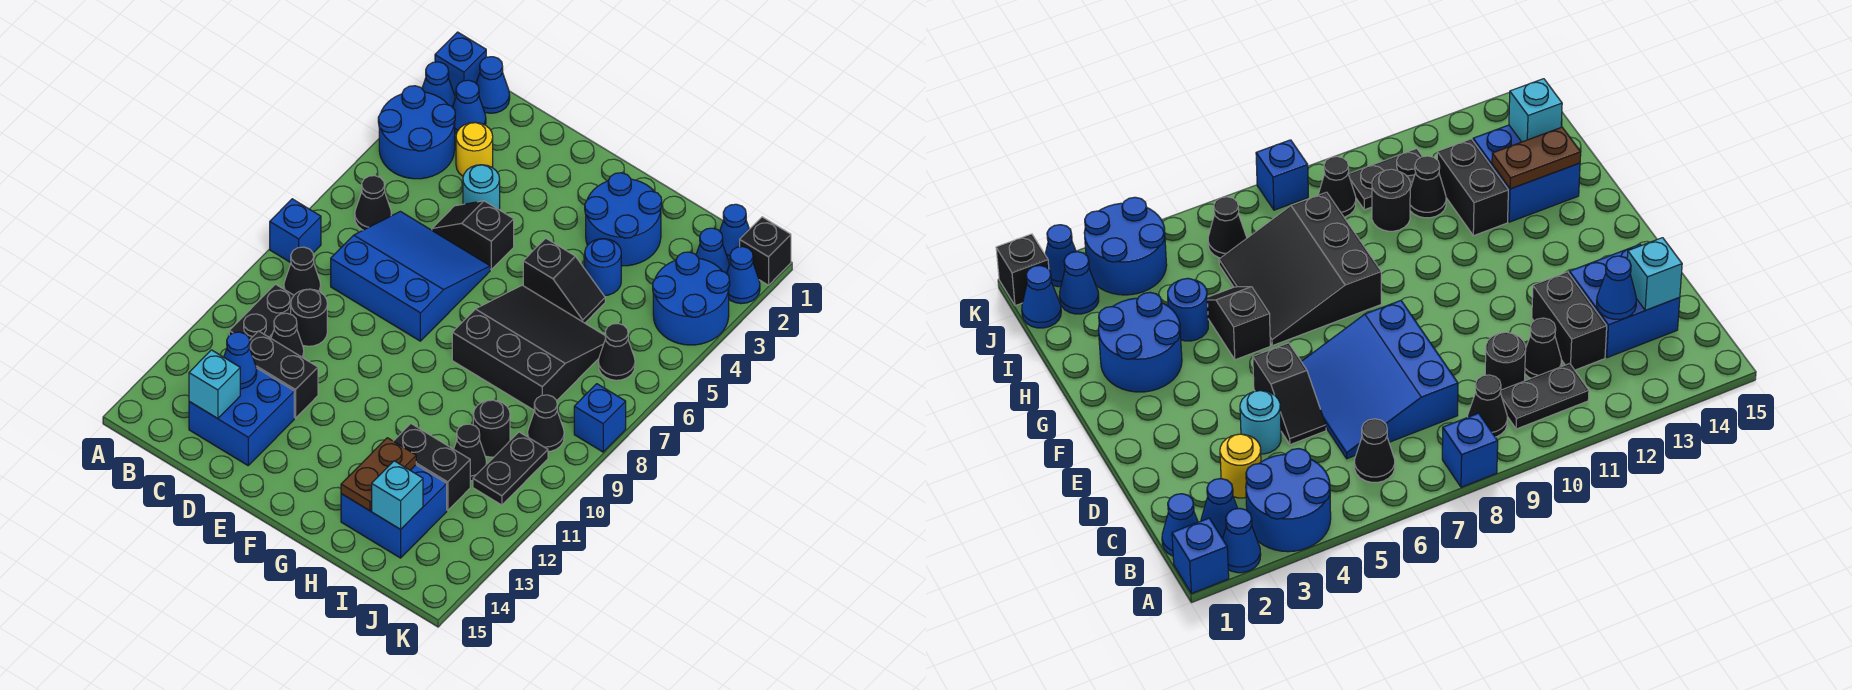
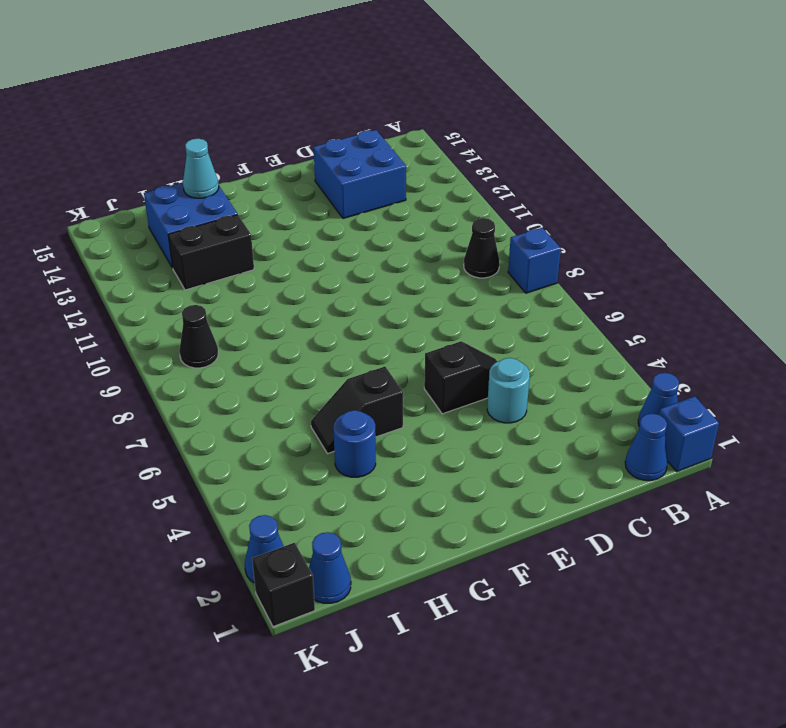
cyan 1x1 cone [183,139,219,198] -> brown 1x2 plate [341,438,416,511]
none -> blue 2x2 round brick [378,86,455,179]
none -> blue 1x1 cone [453,80,486,134]
none -> black 1x1 cone [355,176,391,230]
none -> black 1x2 plate [229,284,294,340]

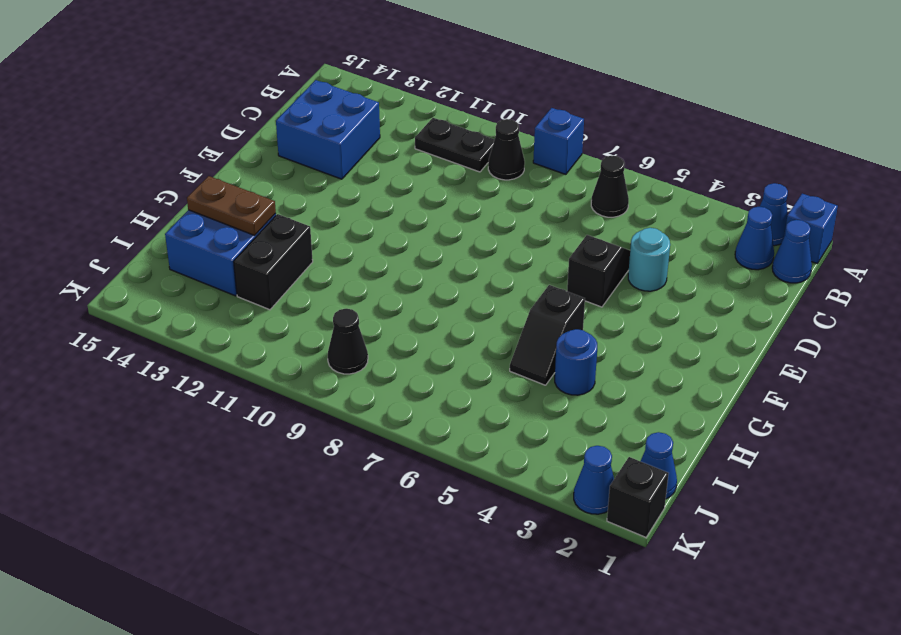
none -> blue 2x2 round brick [378,86,455,179]
none -> yellow 1x1 round brick [456,122,493,176]
none -> blue 3x3 slope [331,211,490,341]
none -> black 1x1 round brick [291,289,327,346]

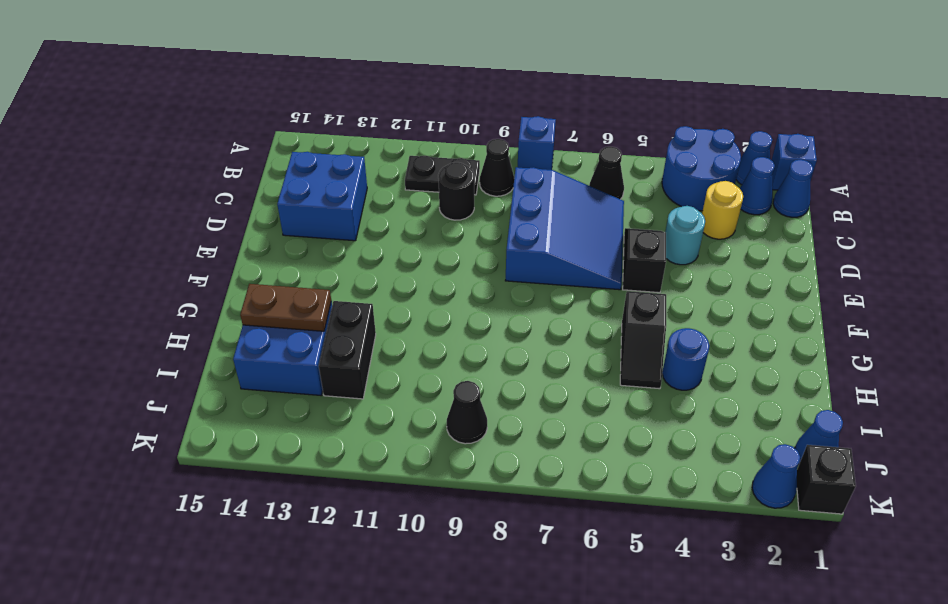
none -> black 1x1 cone [271,313,304,358]
none -> black 1x2 brick [249,331,318,418]
none -> blue 2x2 round brick [585,173,662,266]
none -> black 3x3 slope [452,285,606,411]

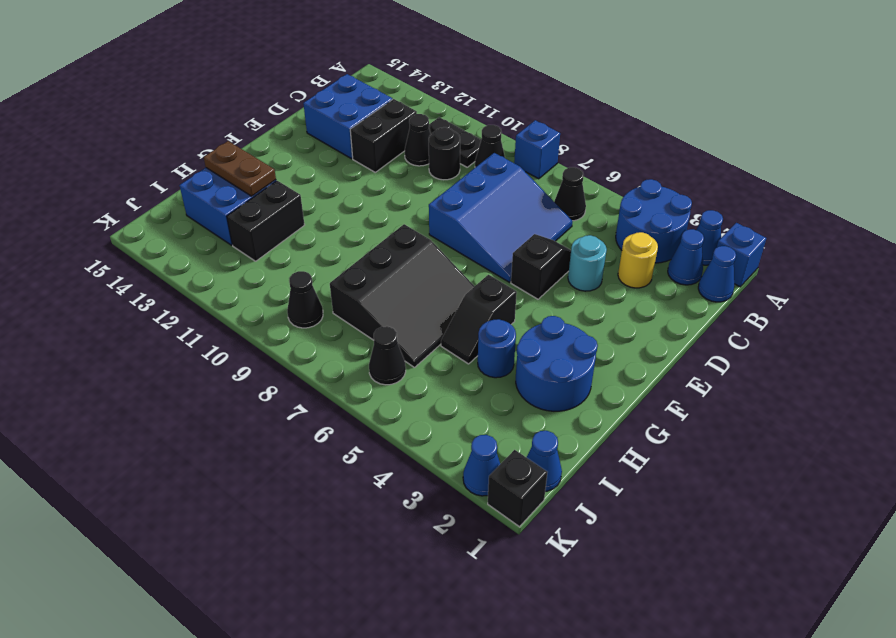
none -> black 1x1 round brick [473,400,510,457]
none -> black 1x1 cone [454,424,487,481]
none -> blue 1x1 cone [696,228,729,273]
none -> blue 2x2 round brick [653,252,730,345]

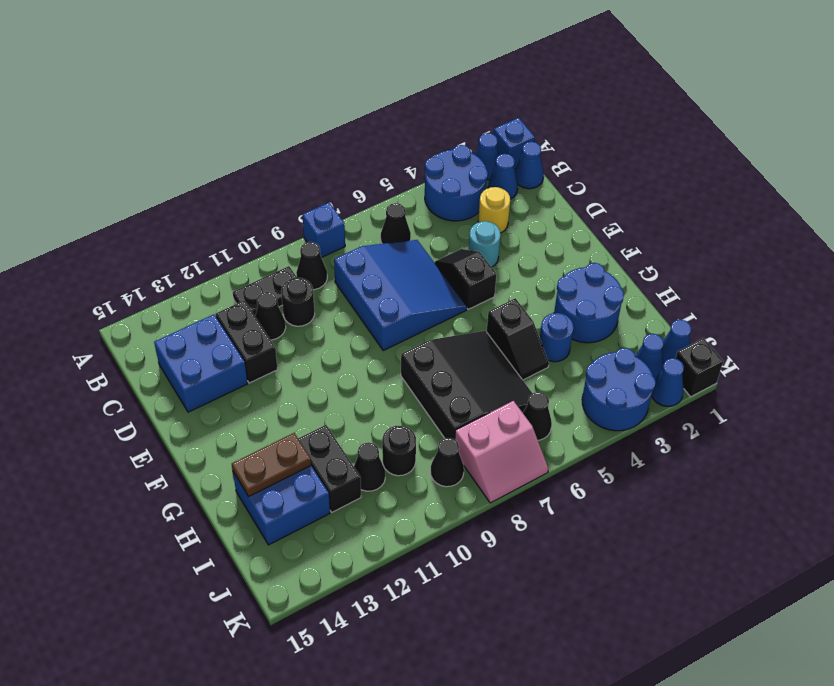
pink 2x2 slope [455,401,548,503] -> blue 1x1 brick [574,384,626,452]
none -> black 1x2 plate [473,432,548,505]
none -> blue 1x1 cone [224,332,257,389]
none -> cyan 1x1 brick [189,350,240,419]
none -> cyan 1x1 brick [372,461,423,529]

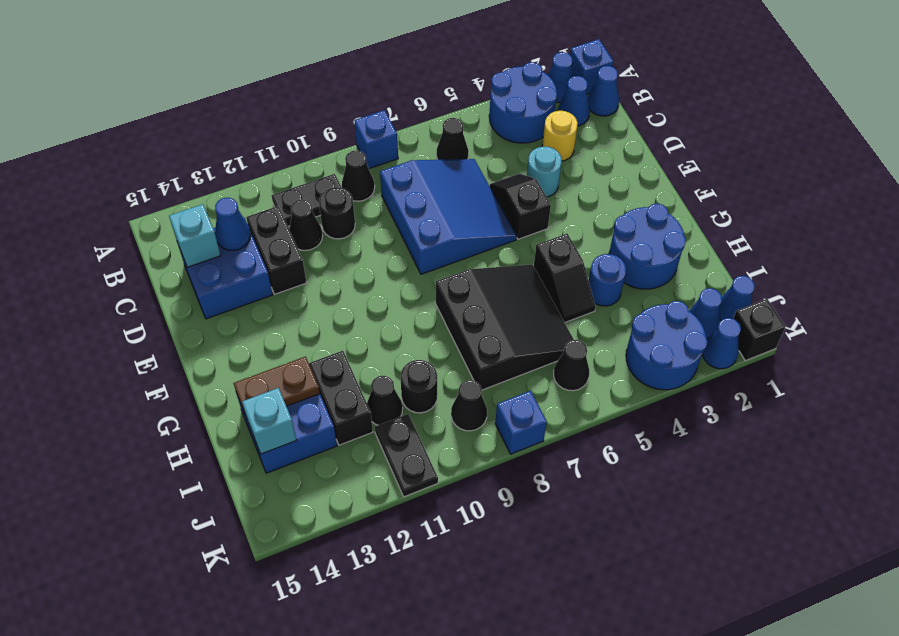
black 1x2 plate [375,414,438,497] -> black 1x2 plate turned to [473,432,548,505]

